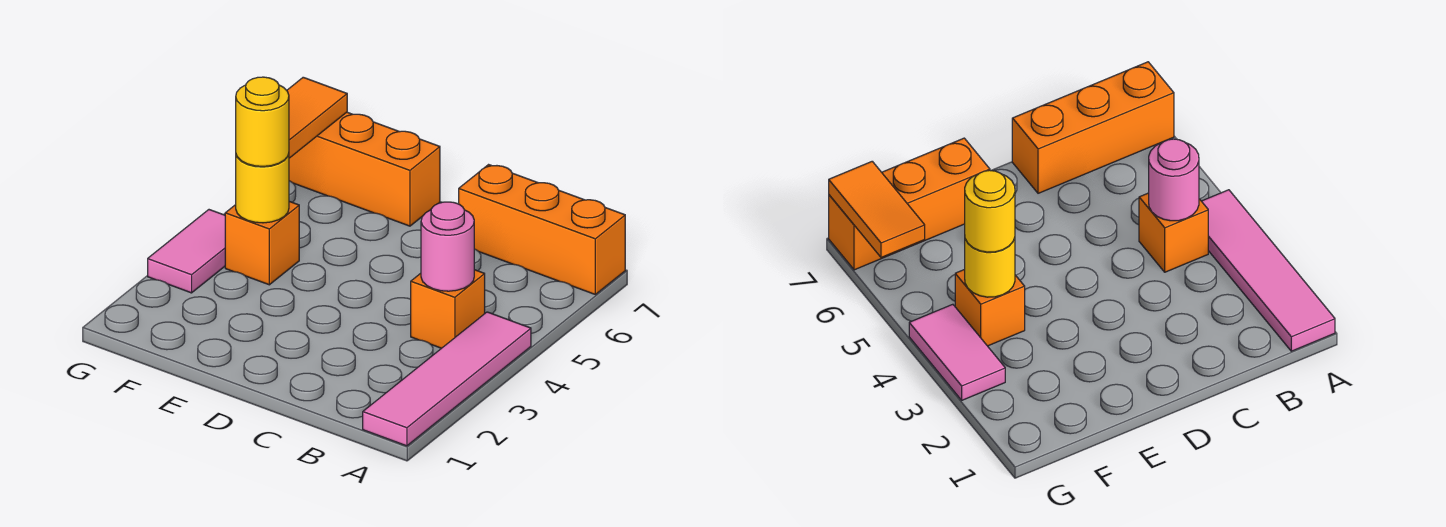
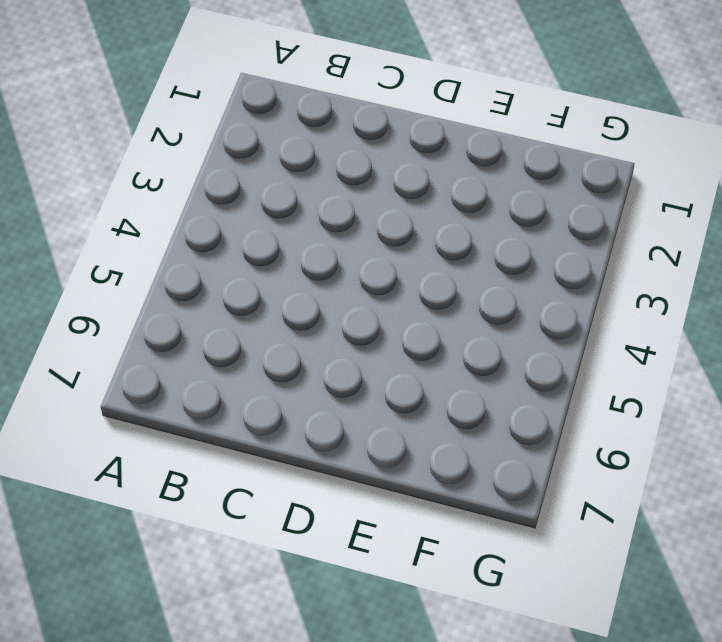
none -> pink 1x4 tile [363,312,531,446]
none -> orange 1x3 brick [459,165,625,294]

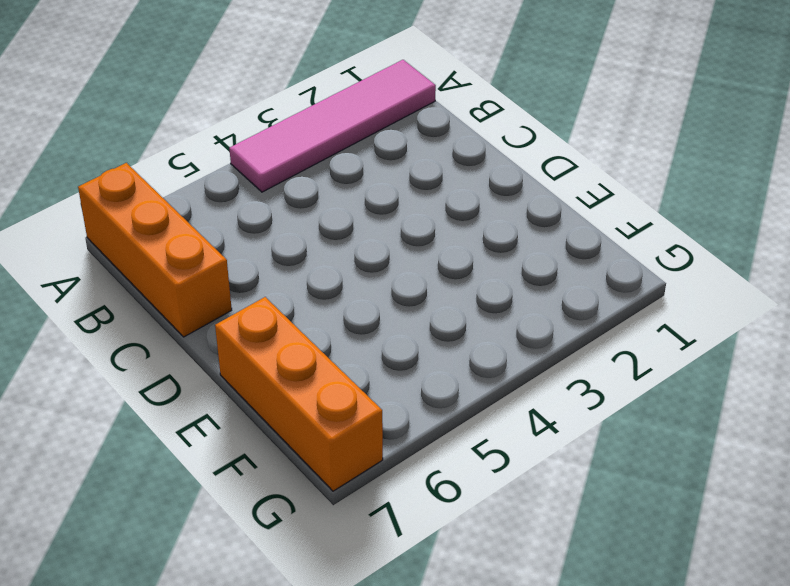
none -> orange 1x1 brick [411,270,485,348]
none -> orange 1x1 brick [225,201,299,285]

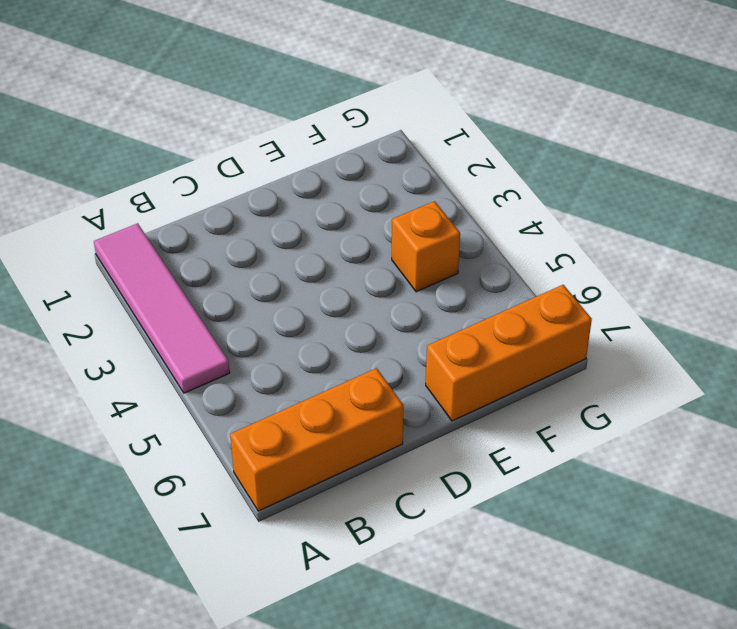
none -> orange 1x1 brick [411,270,485,348]
none -> pink 1x2 tile [148,210,225,293]

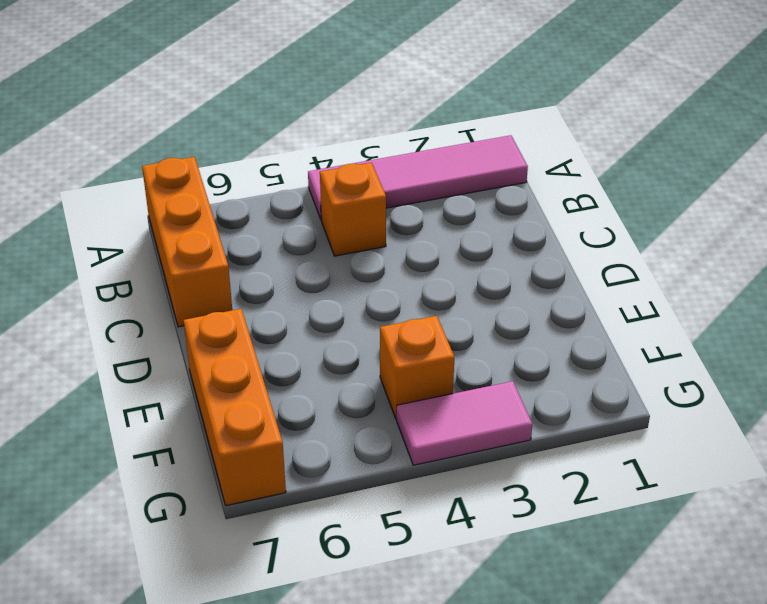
none -> pink 1x1 round brick [421,202,474,291]
none -> yellow 1x1 round brick [236,154,289,223]

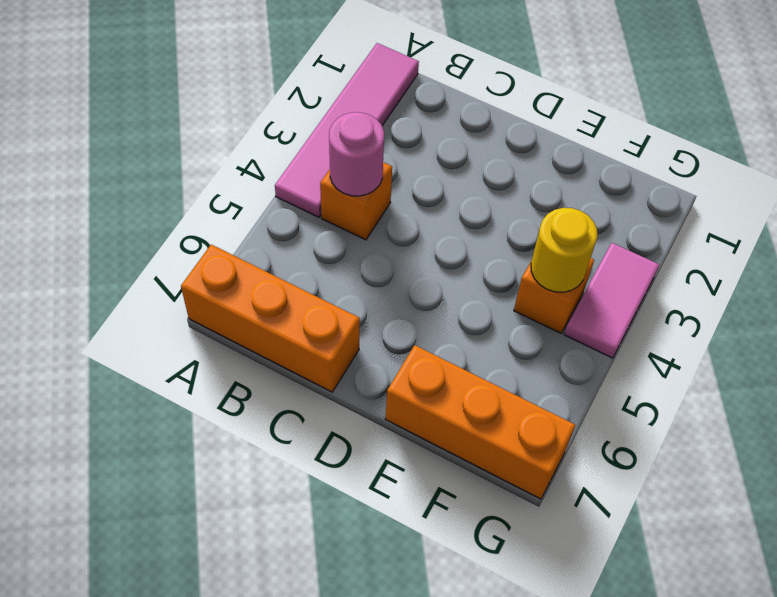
none -> orange 1x2 tile [287,77,347,158]
none -> yellow 1x1 round brick [236,77,289,166]

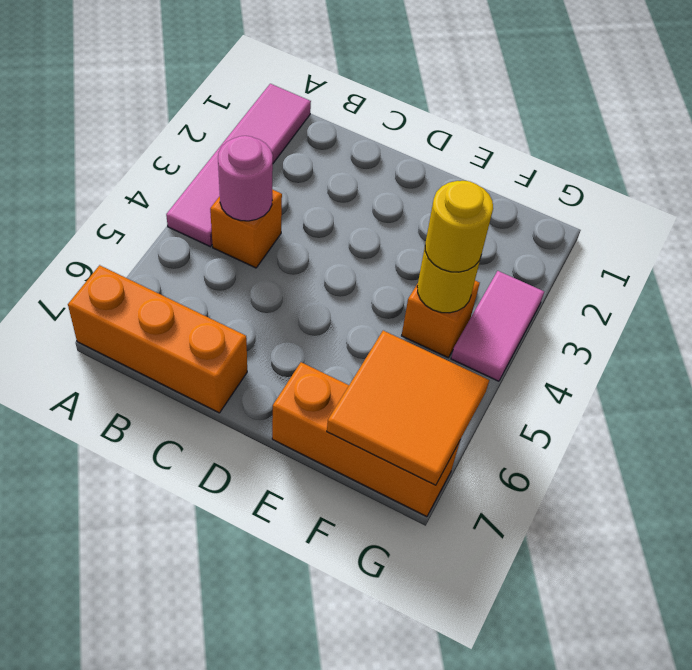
orange 2x2 tile [327,331,489,485] -> orange 1x2 tile [287,77,347,158]

